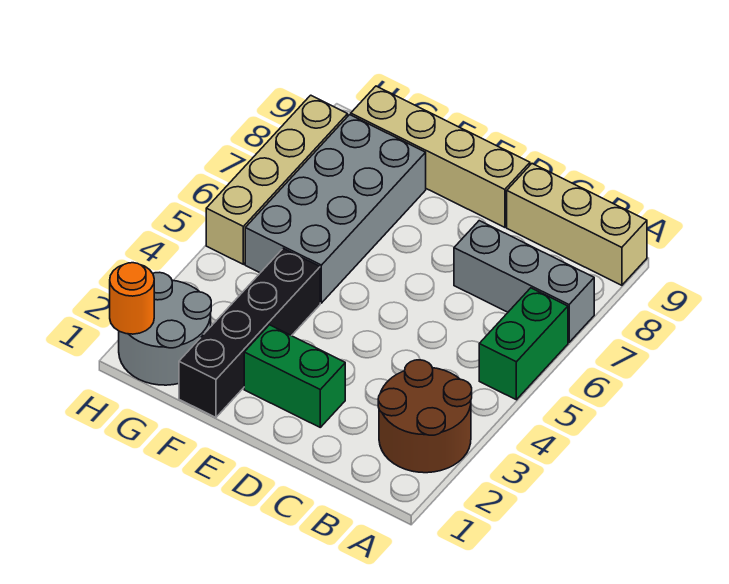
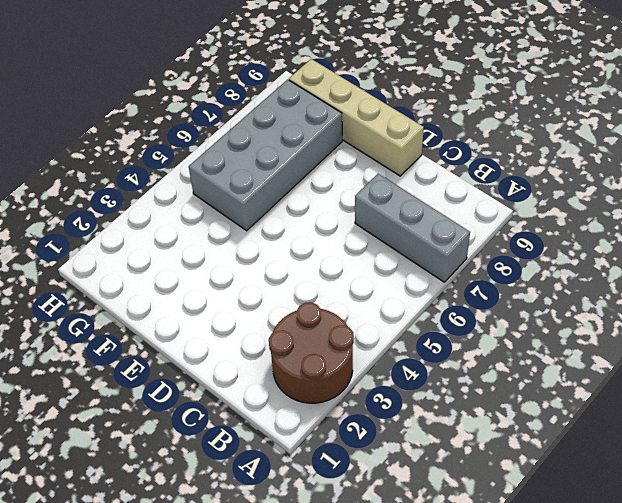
none -> green 1x2 brick [479,288,568,400]
none -> tan 1x3 brick [507,164,647,285]

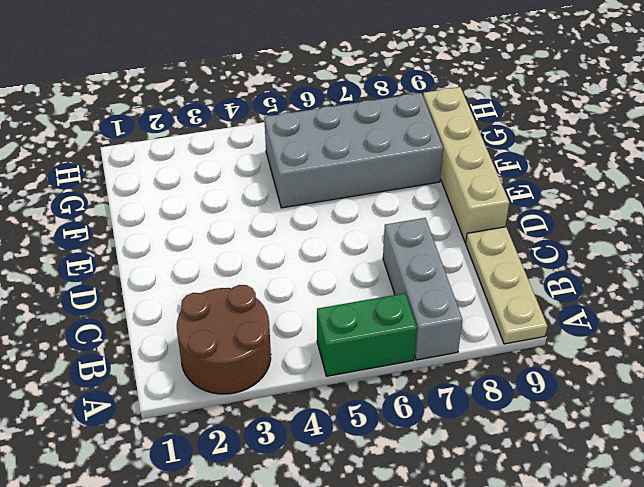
tan 1x3 plate [466,227,547,344] -> tan 1x3 brick [507,164,647,285]
none -> green 1x2 brick [244,325,345,427]
none -> black 1x4 brick [179,248,320,417]

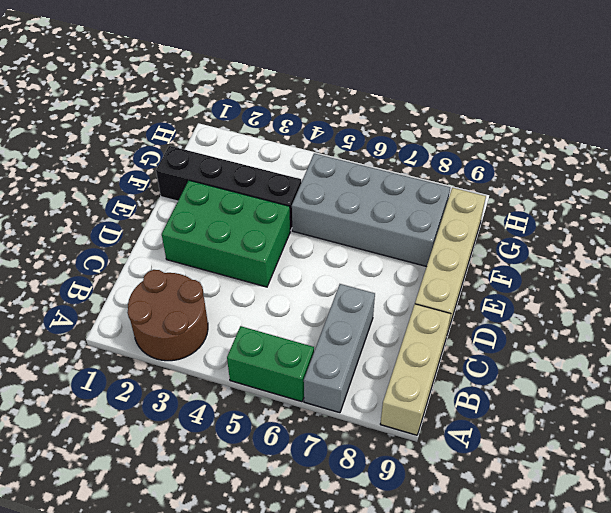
green 2x3 brick [162,180,291,287] -> green 1x2 brick [244,325,345,427]
none -> grey 2x2 round brick [119,272,211,385]
none -> tan 1x4 brick [206,95,348,264]

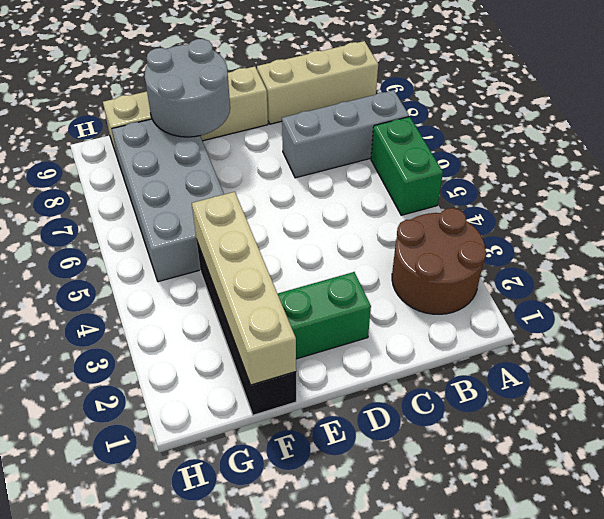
grey 2x2 round brick [145,39,230,137] -> grey 2x2 round brick moved to [119,272,211,385]
tan 1x4 brick [192,192,296,385] -> tan 1x4 brick moved to [206,95,348,264]
none -> orange 1x1 round brick [110,263,154,334]

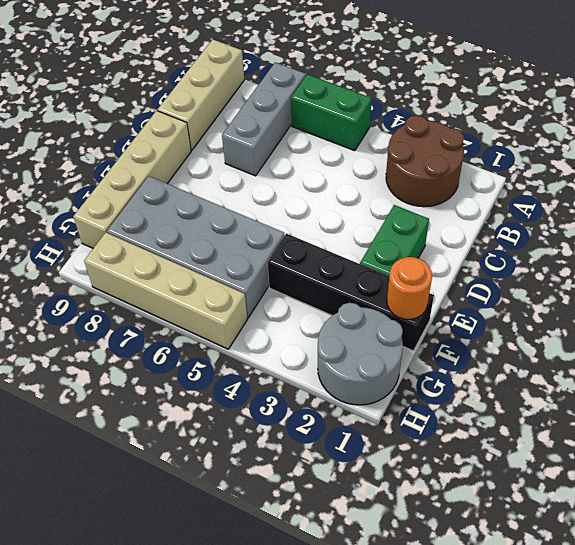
orange 1x1 round brick [387,257,432,319] -> orange 1x1 round brick moved to [110,263,154,334]

